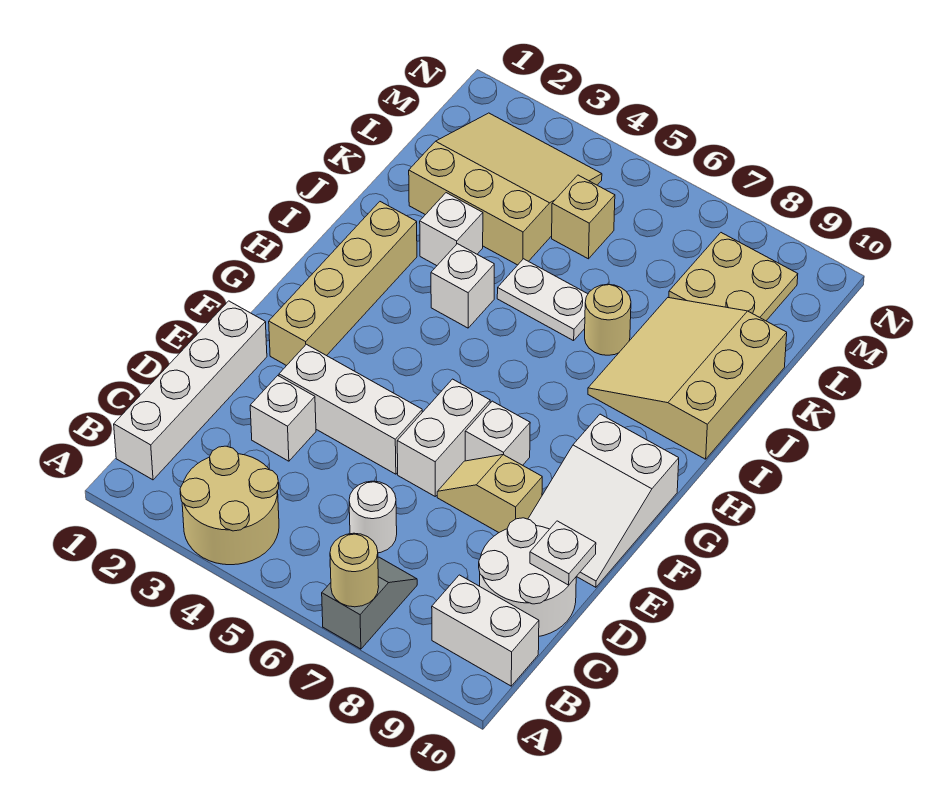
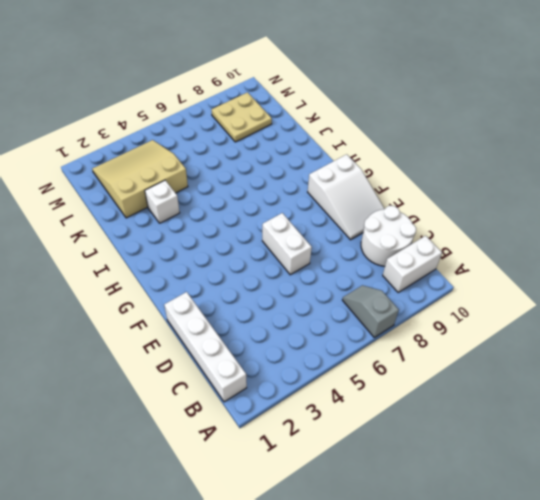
none -> tan 2x2 round brick [180,446,279,565]
none -> white 1x1 round brick [349,481,397,553]
none -> white 1x1 brick [250,376,316,461]

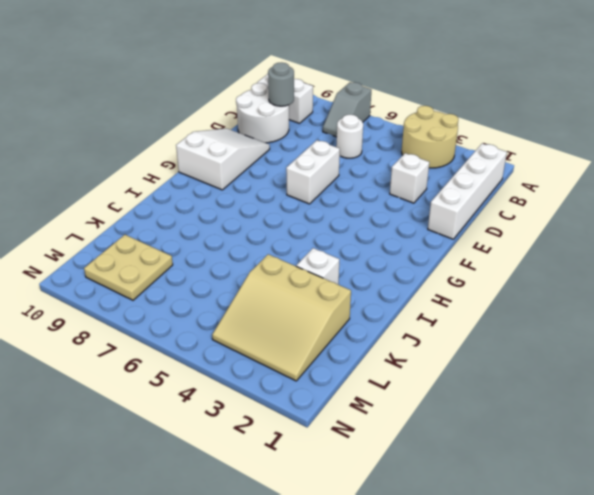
grey 1x1 round brick [268,63,294,106] -> none
none -> white 1x3 brick [279,344,422,474]
none -> tan 1x2 slope [437,455,542,532]
none -> tan 1x4 brick [269,202,417,366]

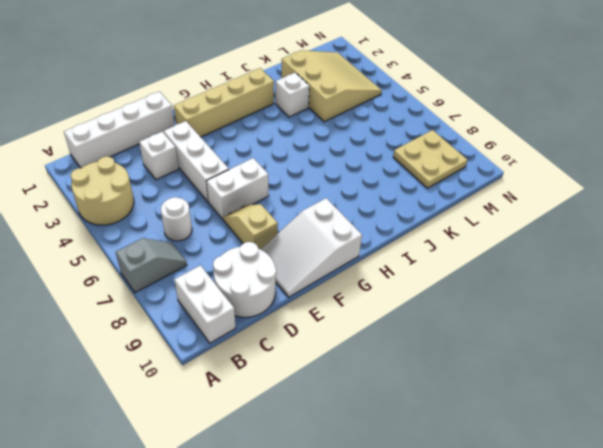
none -> white 1x1 brick [465,401,530,465]
none -> white 1x1 brick [431,244,494,328]
none -> tan 3x3 slope [588,298,787,459]

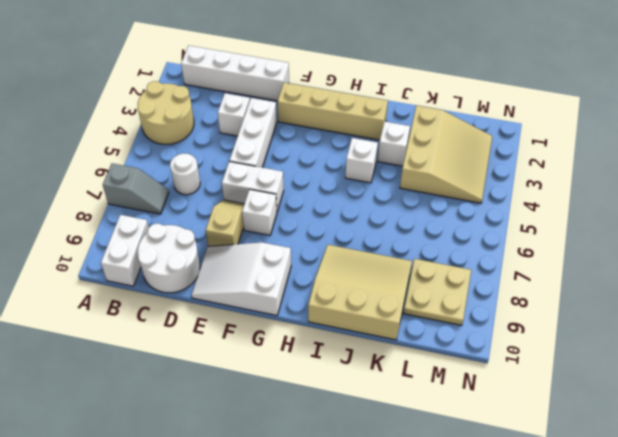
none -> white 1x2 plate [497,259,588,341]
none -> tan 1x1 round brick [585,284,631,355]
none -> tan 1x1 brick [552,175,615,259]

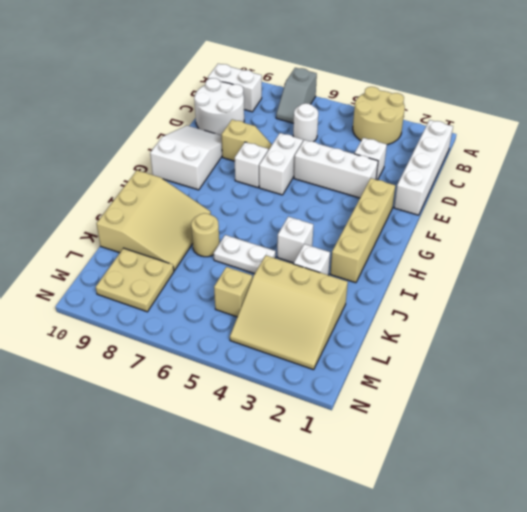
none -> tan 1x1 round brick [330,533,379,607]
none -> white 1x1 plate [530,521,596,585]

